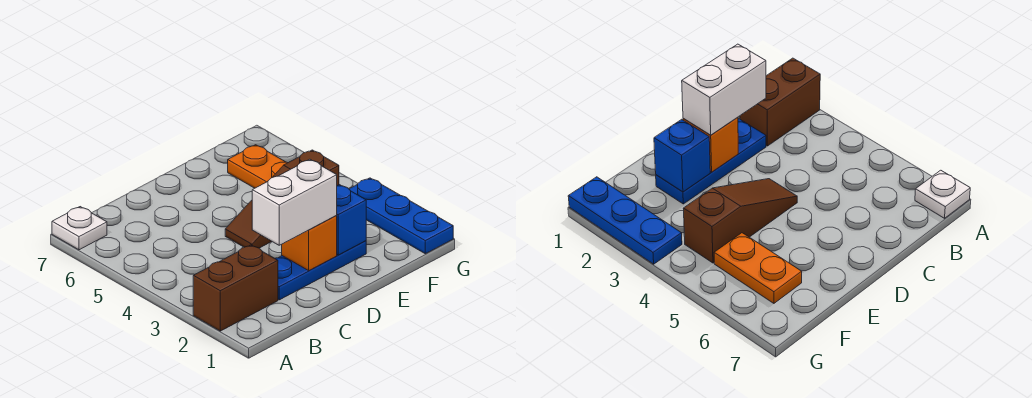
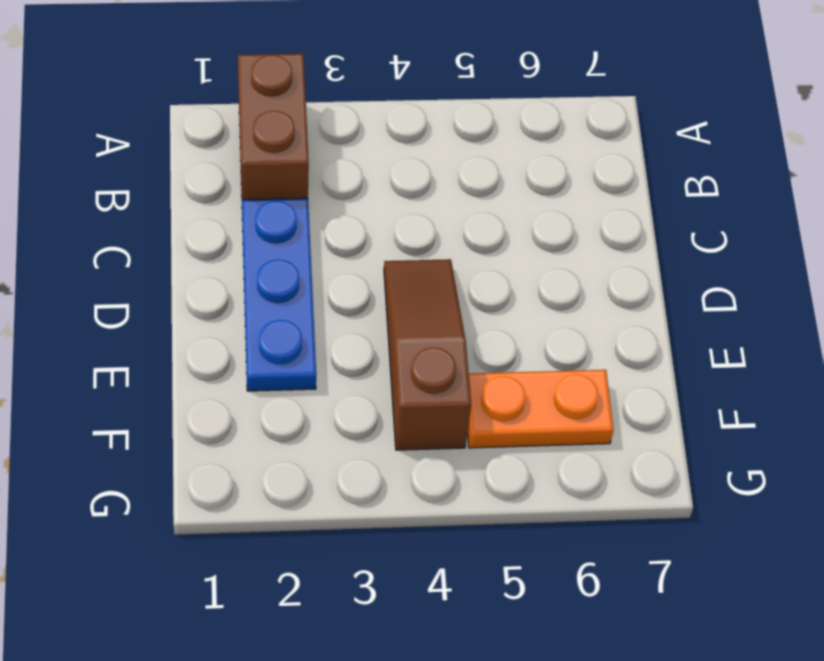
none -> white 1x1 plate [52,207,107,250]
none -> blue 1x3 plate [349,178,453,254]

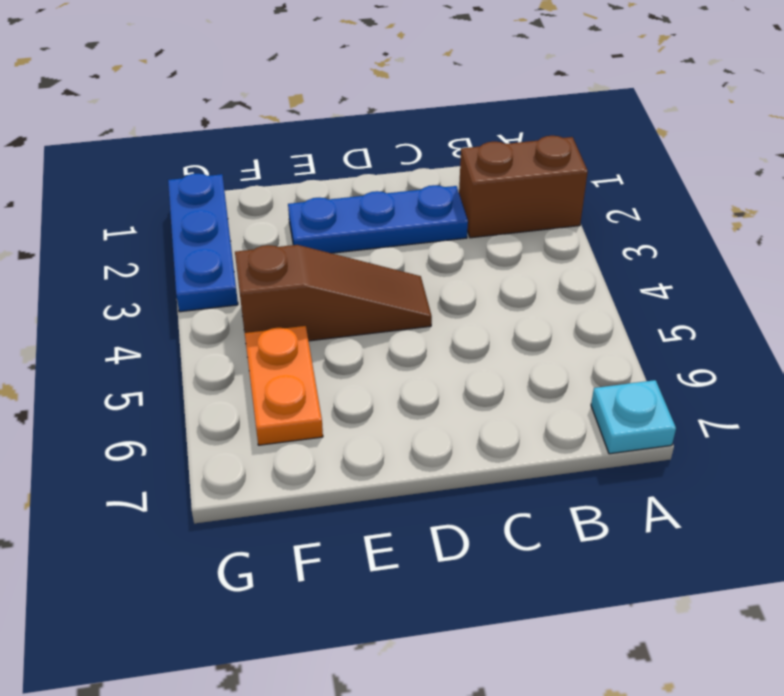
cyan 1x1 plate [591,380,676,454] -> white 1x1 plate [52,207,107,250]
none -> orange 1x1 brick [282,215,337,271]
none -> blue 1x1 brick [337,185,366,255]

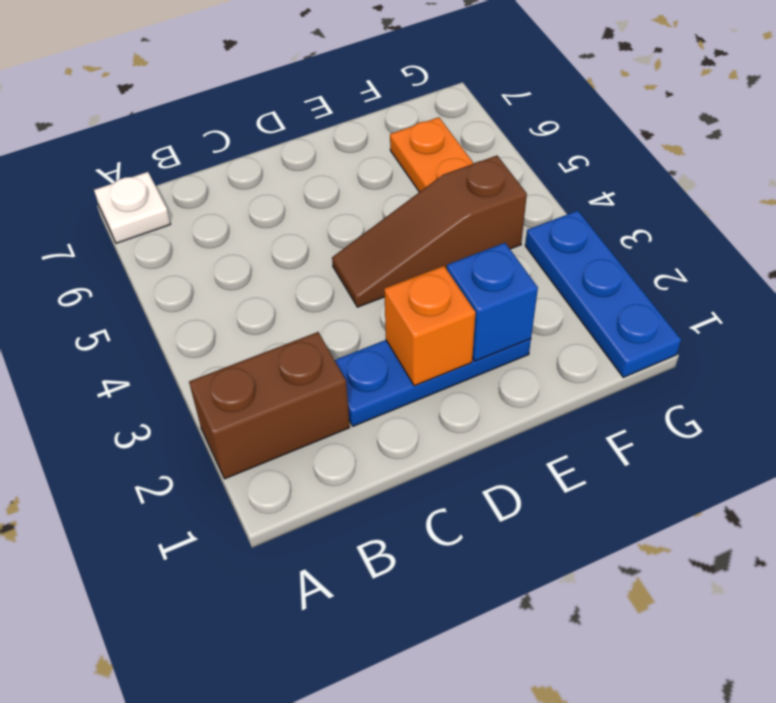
none -> white 1x2 brick [252,159,337,245]

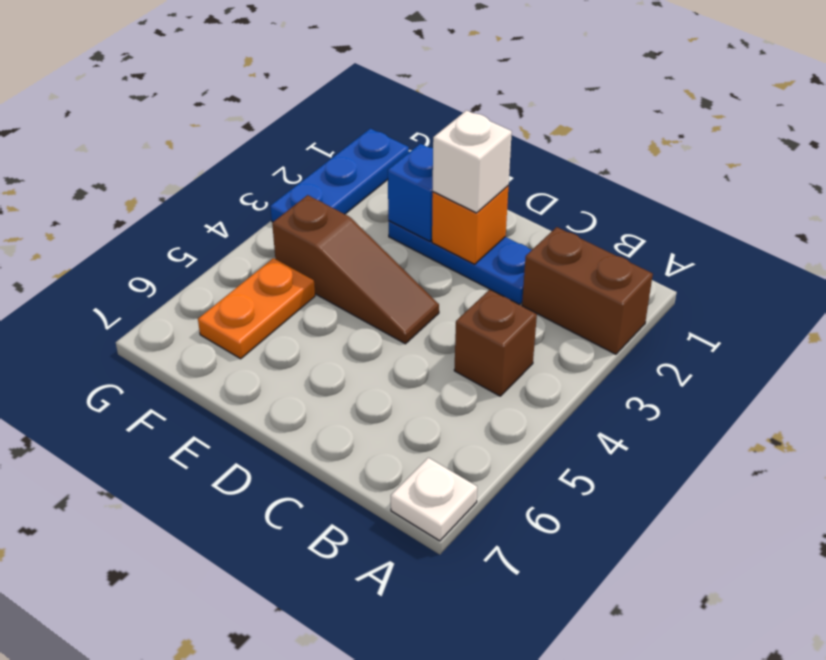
brown 1x1 brick [454,290,537,396] -> none
white 1x1 brick [433,110,512,213] -> white 1x2 brick [252,159,337,245]

